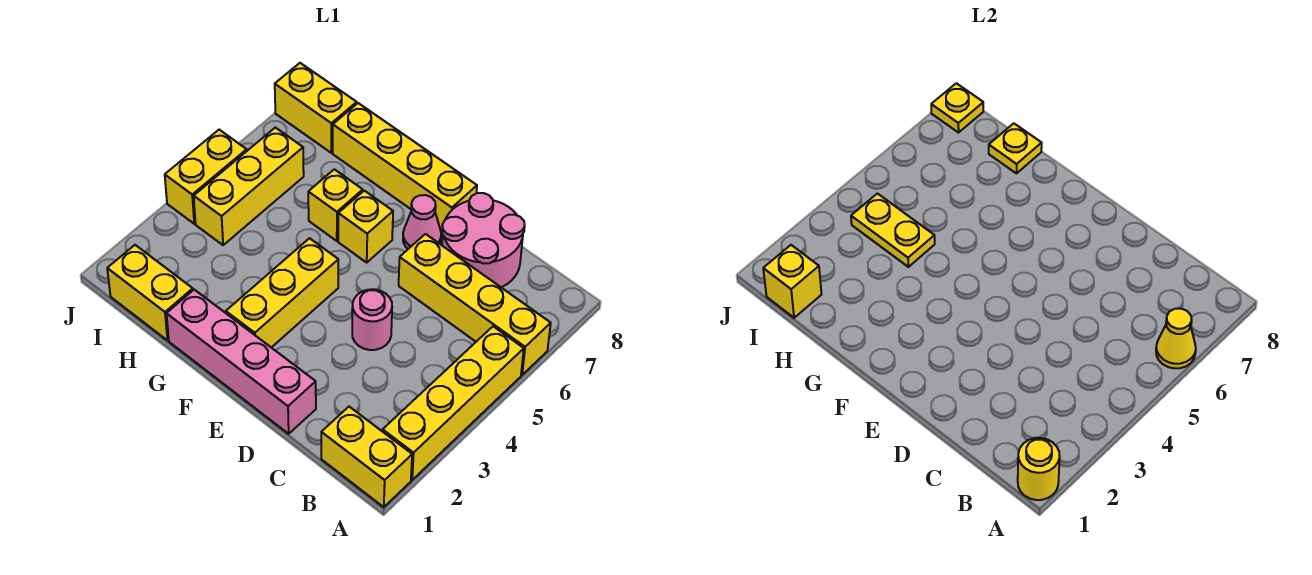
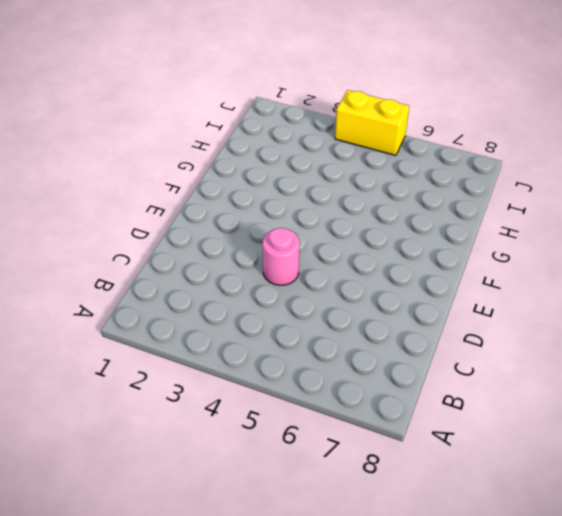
none -> yellow 1x2 brick [321,407,412,507]
none -> yellow 1x4 brick [383,326,524,480]
none -> yellow 1x4 brick [399,234,551,375]

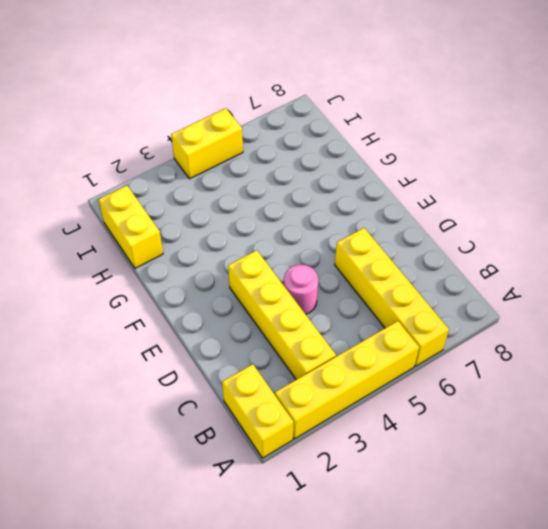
yellow 1x4 brick [228,250,336,380] -> yellow 1x4 brick moved to [333,103,477,231]
none -> pink 2x2 round brick [442,193,525,287]
none -> pink 1x4 brick [167,290,316,434]
none -> pink 1x1 cone [403,195,441,249]

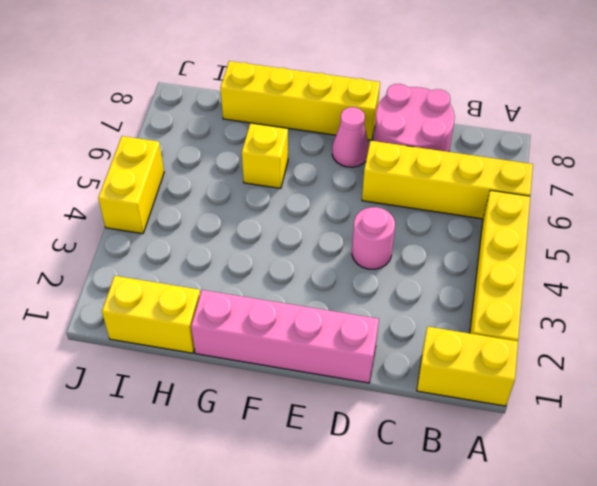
none -> yellow 1x3 brick [226,238,338,348]
none -> yellow 1x1 brick [338,191,393,262]
none -> yellow 1x3 brick [194,128,304,245]

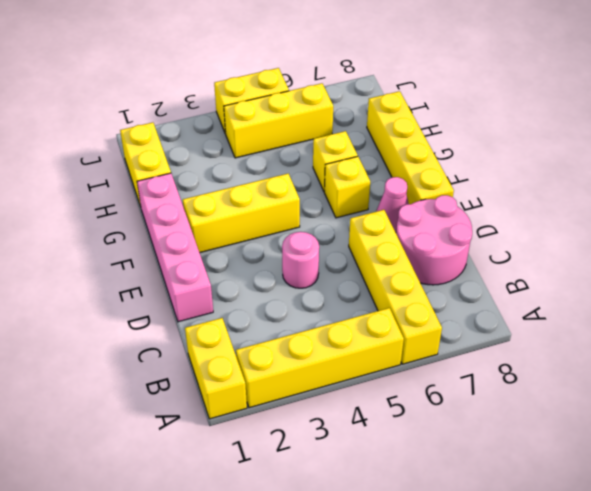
none -> yellow 1x2 brick [275,63,357,153]
none -> yellow 1x1 round brick [1018,438,1060,500]
none -> yellow 1x1 cone [1156,309,1196,368]

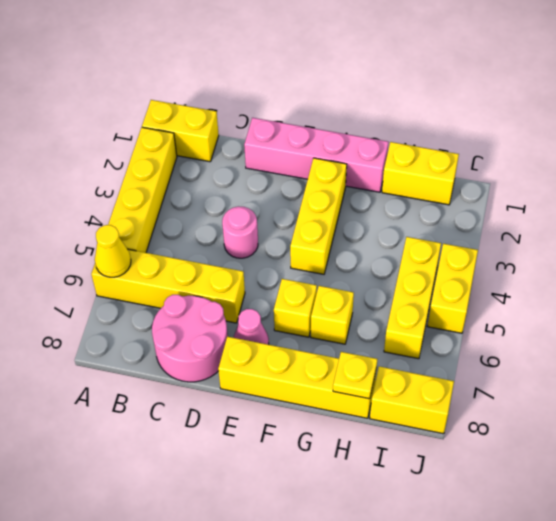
none -> yellow 1x1 round brick [1018,438,1060,500]
none -> yellow 1x2 plate [851,194,935,267]
none -> yellow 1x1 brick [763,245,821,318]

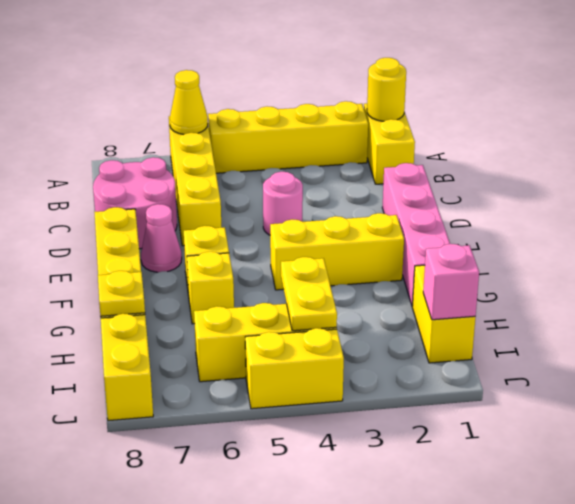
pink 1x1 brick [423,244,479,320] -> yellow 1x1 brick [763,245,821,318]
none -> yellow 1x1 plate [931,83,983,133]

